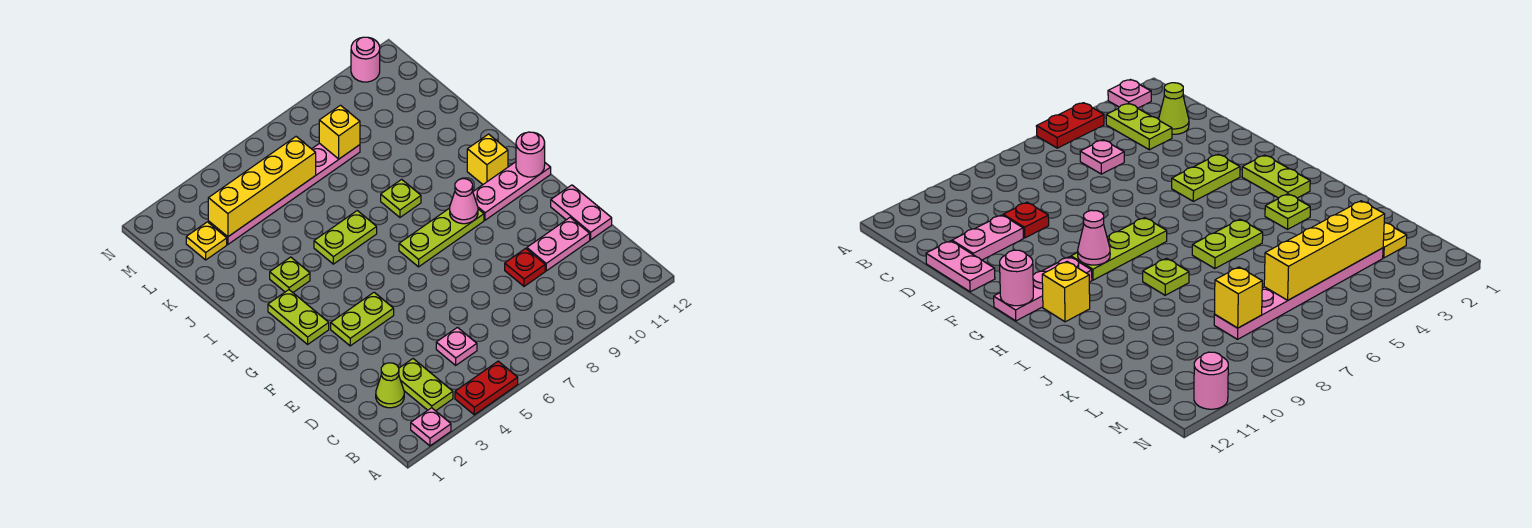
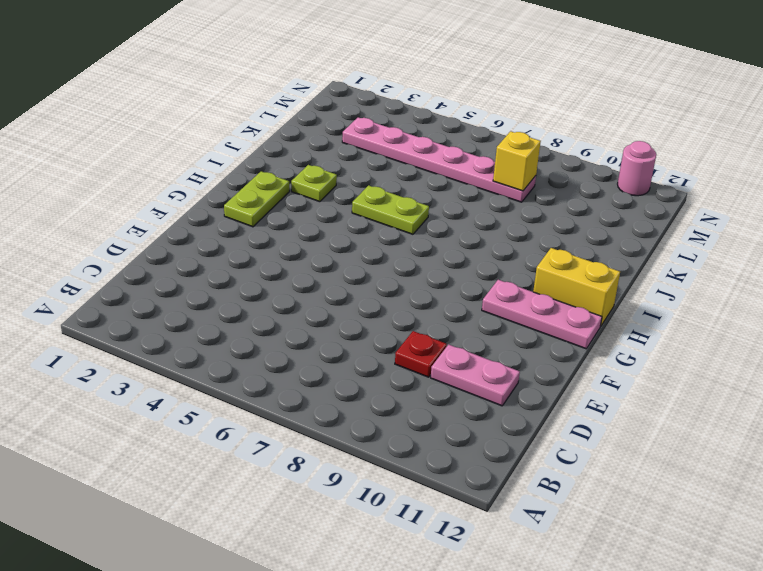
yellow 1x2 brick [533,248,620,327] -> yellow 1x1 brick [467,134,508,184]
none -> pink 1x1 plate [411,408,451,446]
none -> red 1x2 plate [455,361,518,415]
none -> lime 1x2 plate [399,359,453,411]

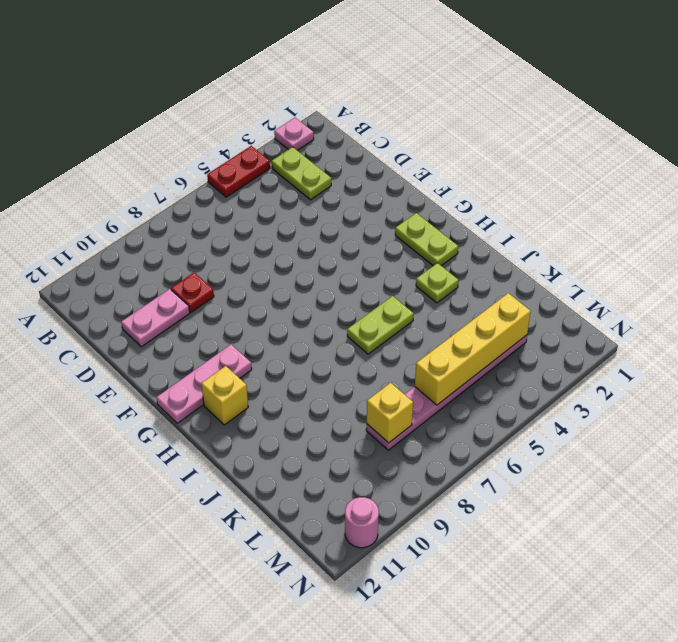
none -> lime 1x1 cone [376,363,404,408]
none -> pink 1x1 plate [436,327,477,365]
none -> pink 1x2 plate [551,185,612,240]

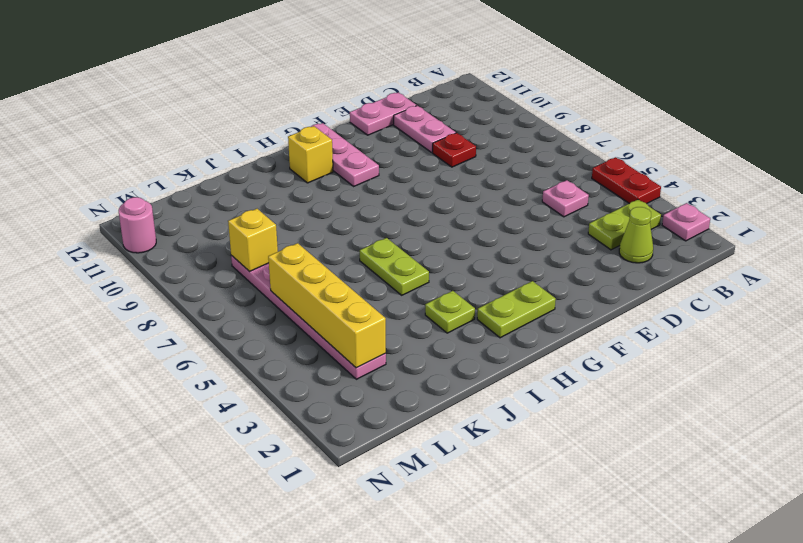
none -> lime 1x2 plate [331,292,394,346]
none -> lime 1x3 plate [399,208,484,267]
none -> lime 1x1 plate [381,179,421,217]

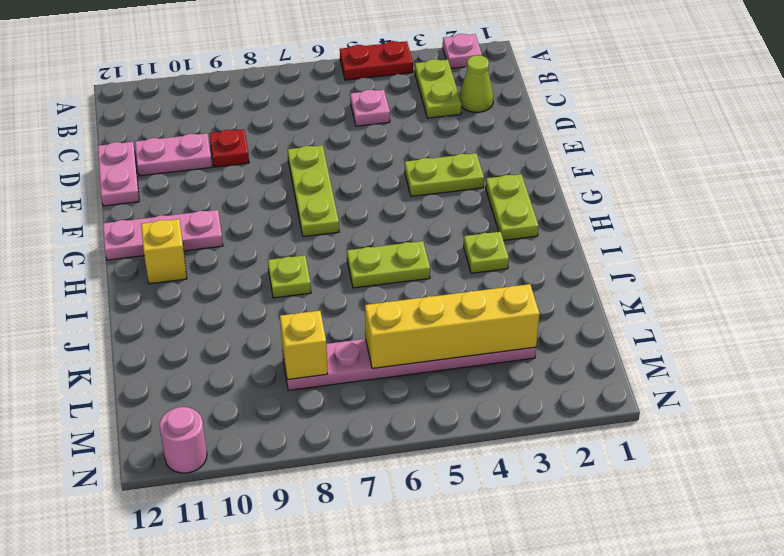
lime 1x3 plate [288,145,339,237] -> lime 1x3 plate turned to [399,208,484,267]
none -> yellow 1x1 plate [186,222,227,260]
none -> pink 1x1 cone [450,179,478,224]
none -> pink 1x1 round brick [516,132,545,177]

